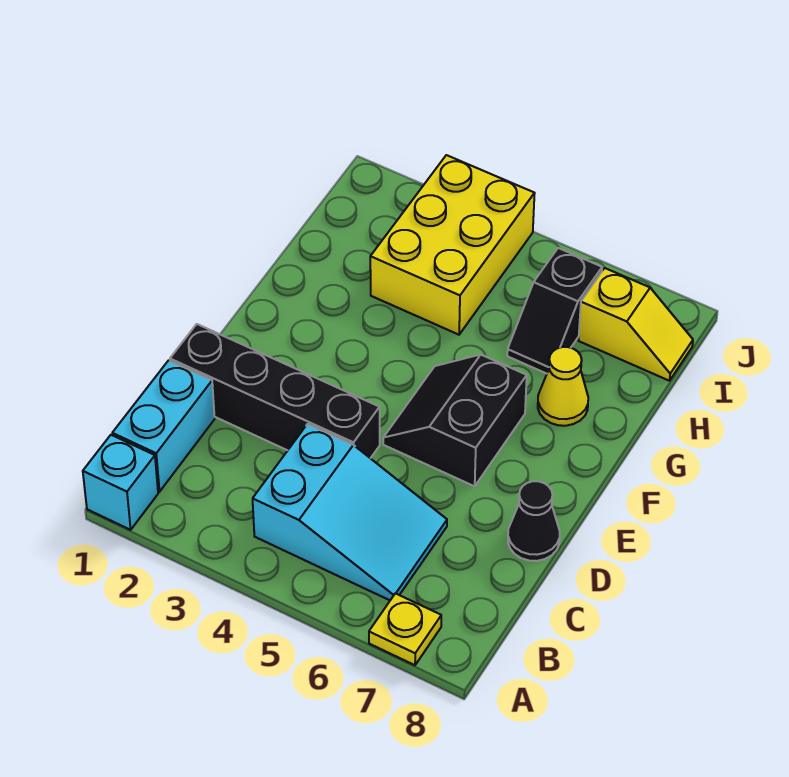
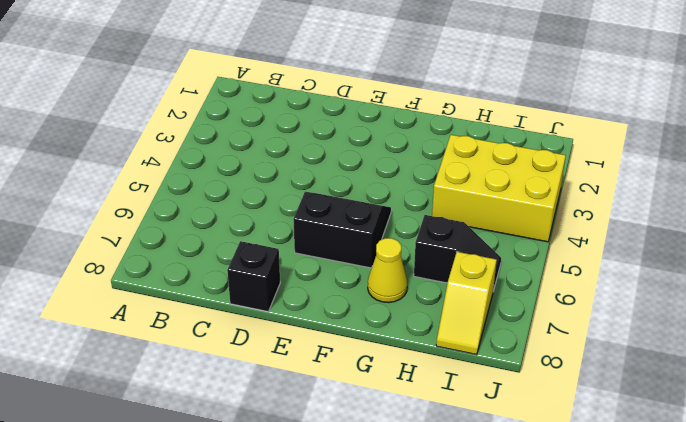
black 1x1 brick [227,241,280,312] -> black 1x1 cone [508,481,560,561]
black 1x2 slope [414,215,501,290] -> black 1x2 slope turned to [507,248,602,374]
none -> cyan 1x1 brick [83,435,158,530]
none -> yellow 1x1 plate [369,593,441,665]

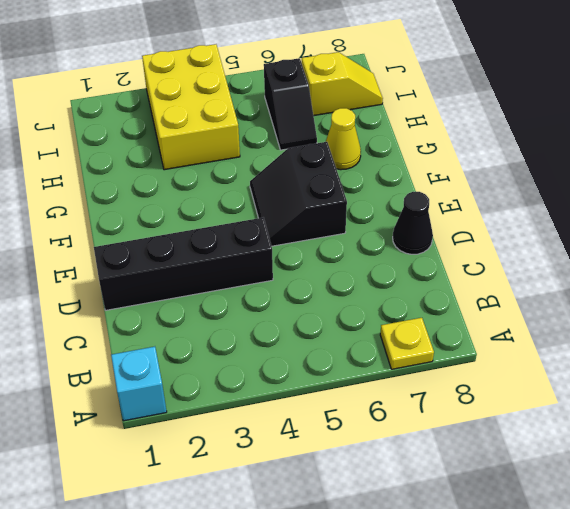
none -> cyan 1x2 brick [112,360,215,492]
none -> cyan 2x3 slope [253,424,447,600]

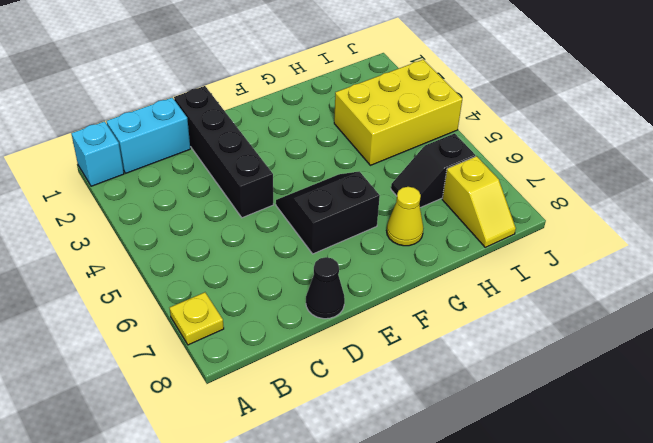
none -> cyan 2x3 slope [253,424,447,600]

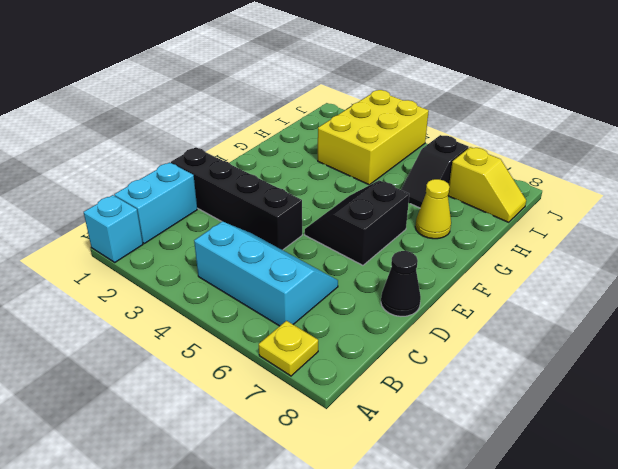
cyan 2x3 slope [194,221,338,326] -> cyan 2x3 slope turned to [253,424,447,600]

